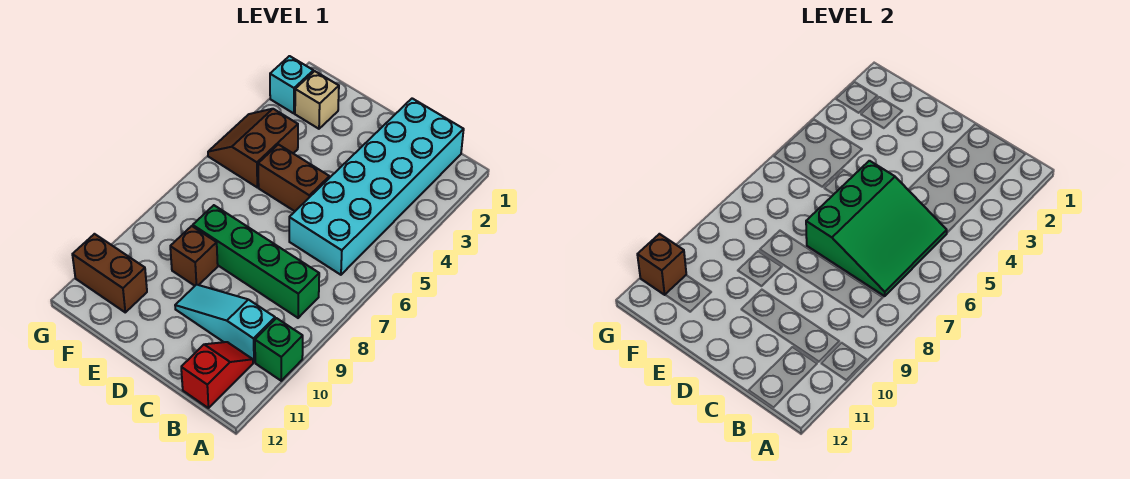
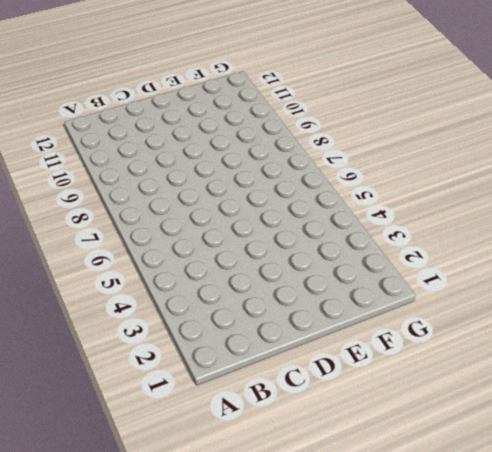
none -> green 1x1 brick [255,318,303,381]
none -> cyan 2x6 brick [289,98,464,275]
none -> green 1x4 brick [193,205,319,318]

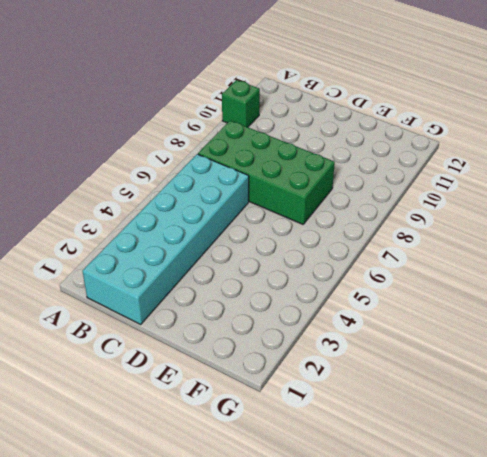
green 2x4 brick [198,120,335,224] -> green 1x4 brick [193,205,319,318]
none -> cyan 1x3 slope [175,284,275,362]
none -> red 1x2 slope [181,342,253,408]
none -> brown 1x2 brick [258,145,329,211]

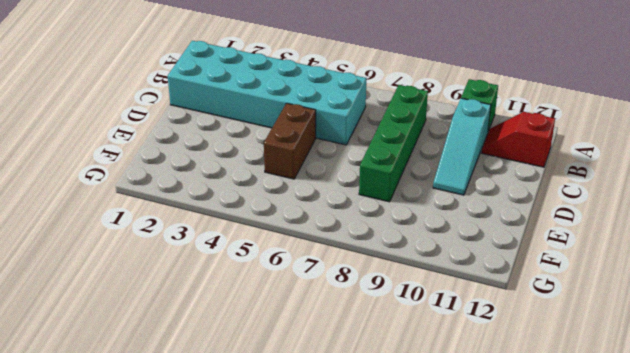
none -> brown 1x1 brick [170,226,218,286]
none -> tan 1x1 brick [295,71,339,129]
none -> brown 2x2 slope [208,109,298,187]

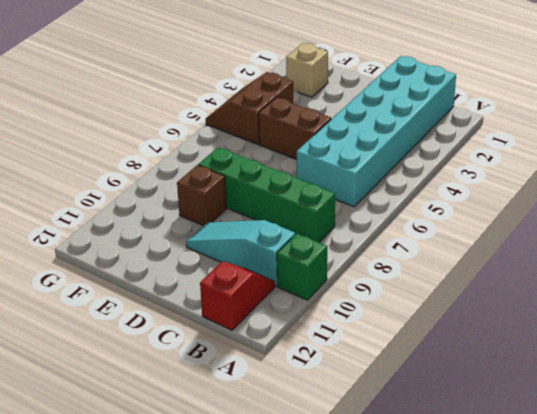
none -> brown 1x2 brick [72,234,147,312]
none -> cyan 1x1 brick [270,56,313,113]
none -> green 3x3 slope [806,161,947,296]

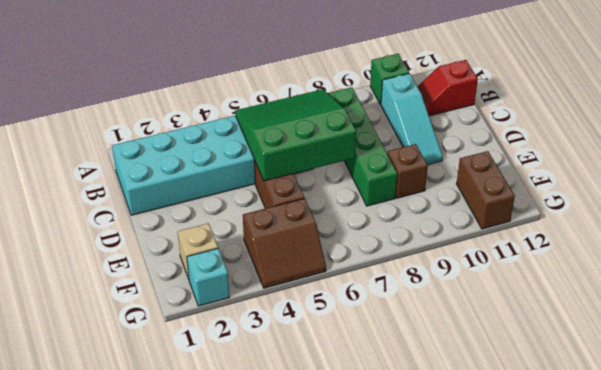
none -> brown 1x1 brick [637,234,686,295]

